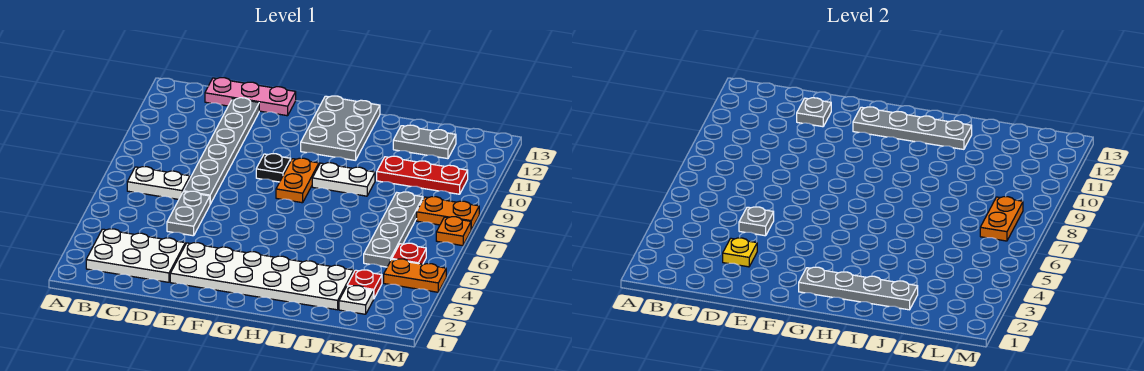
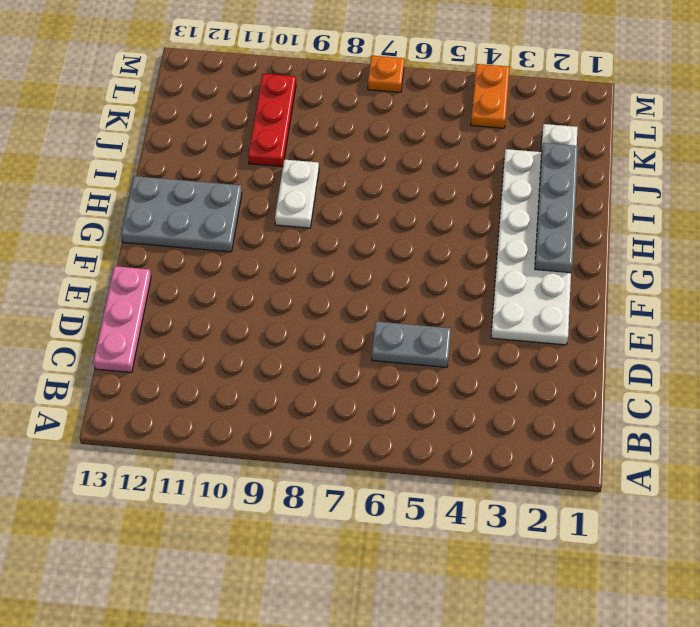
none -> white 2x3 plate [86,229,185,282]
none -> white 1x2 plate [127,167,190,199]
none -> grey 1x6 plate [184,98,259,204]

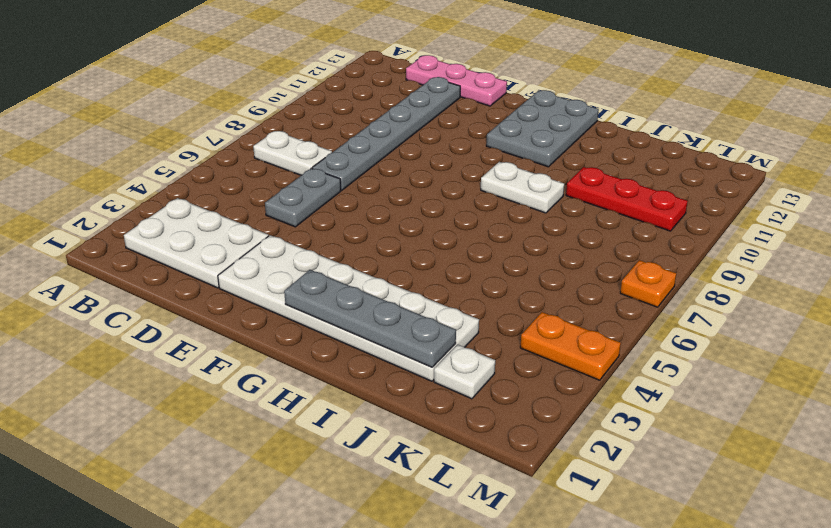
none -> black 1x1 plate [256,154,291,182]
none -> orange 1x2 plate [276,158,319,203]
none -> grey 1x2 plate [393,125,456,159]

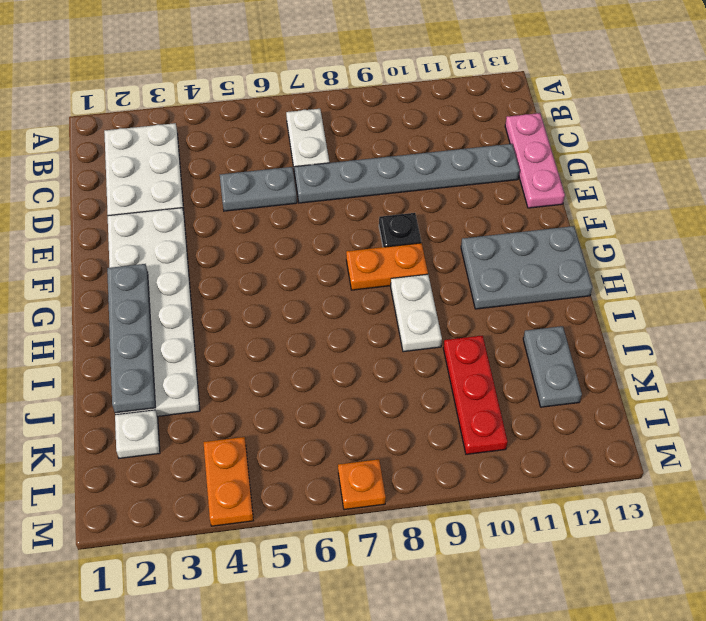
none -> red 1x1 plate [347,270,382,298]
none -> grey 1x4 plate [364,192,423,267]
none -> red 1x1 plate [392,243,426,264]

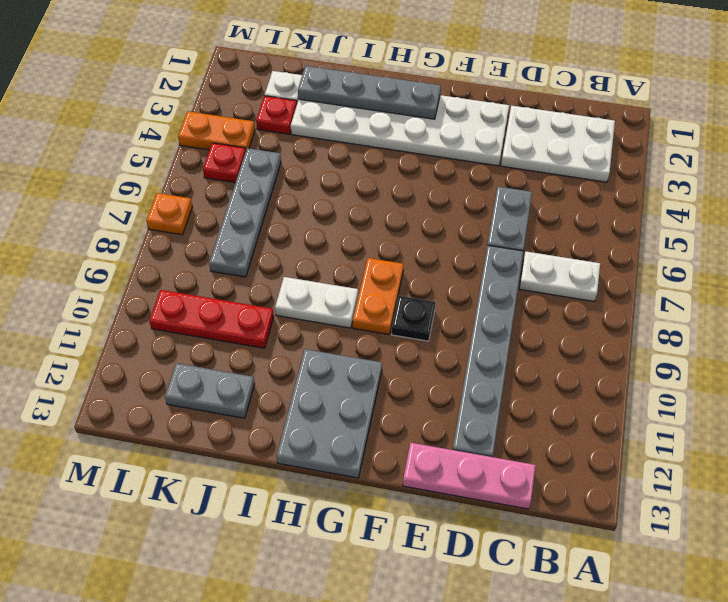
none -> orange 1x2 plate [417,197,479,230]
none -> yellow 1x1 plate [723,238,757,267]
none -> grey 1x1 plate [739,207,774,236]

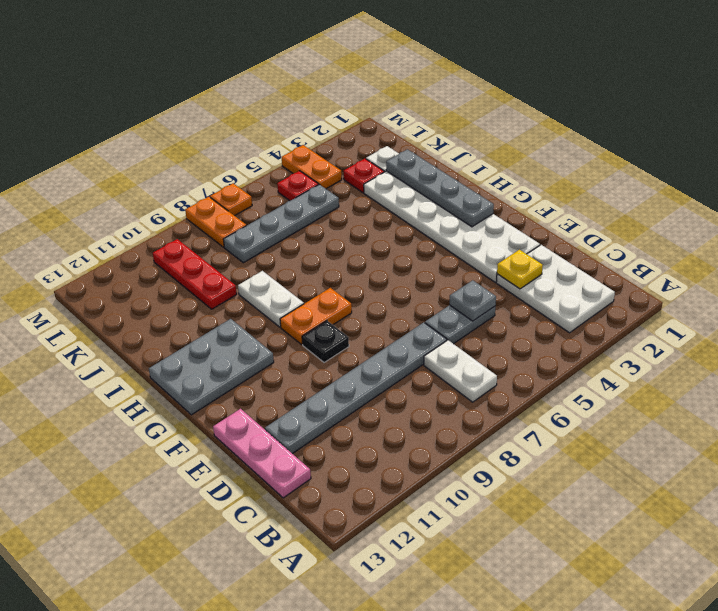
none -> grey 1x2 plate [393,125,456,159]
none -> grey 1x1 plate [797,98,831,127]
none -> grey 1x4 plate [853,107,972,149]

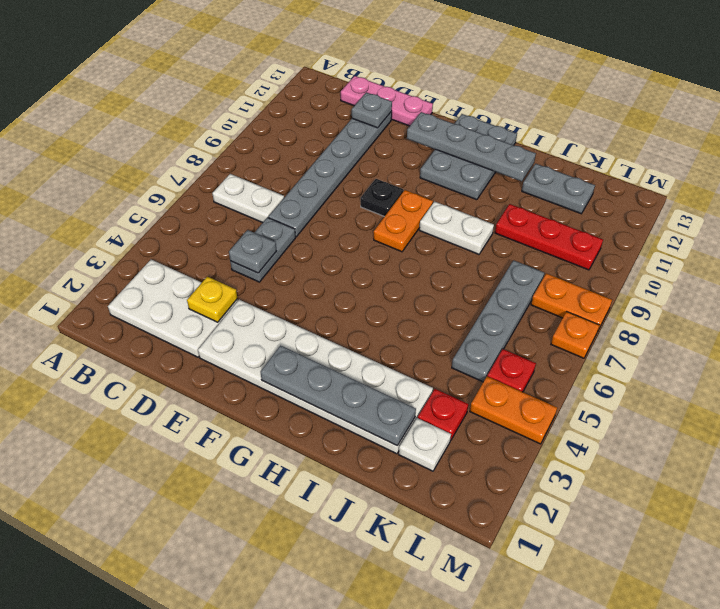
none -> orange 1x2 plate [980,197,1023,241]

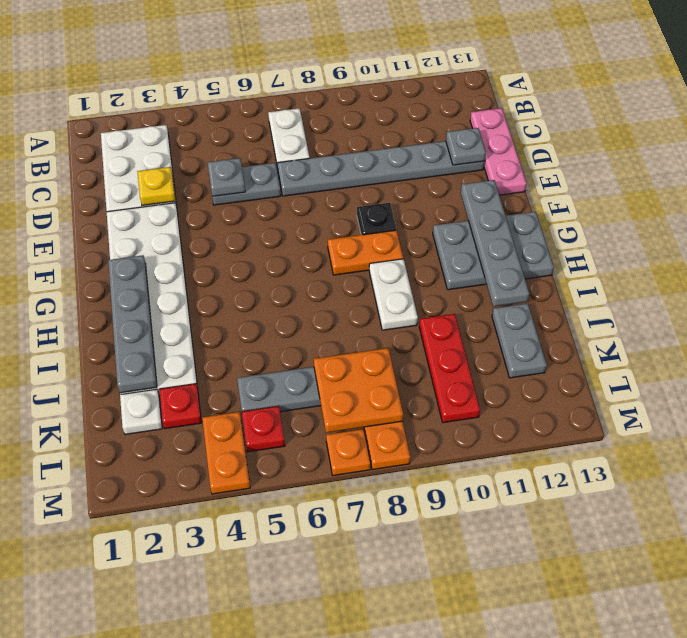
orange 2x2 plate [314,348,403,433] -> orange 1x2 plate [980,197,1023,241]

